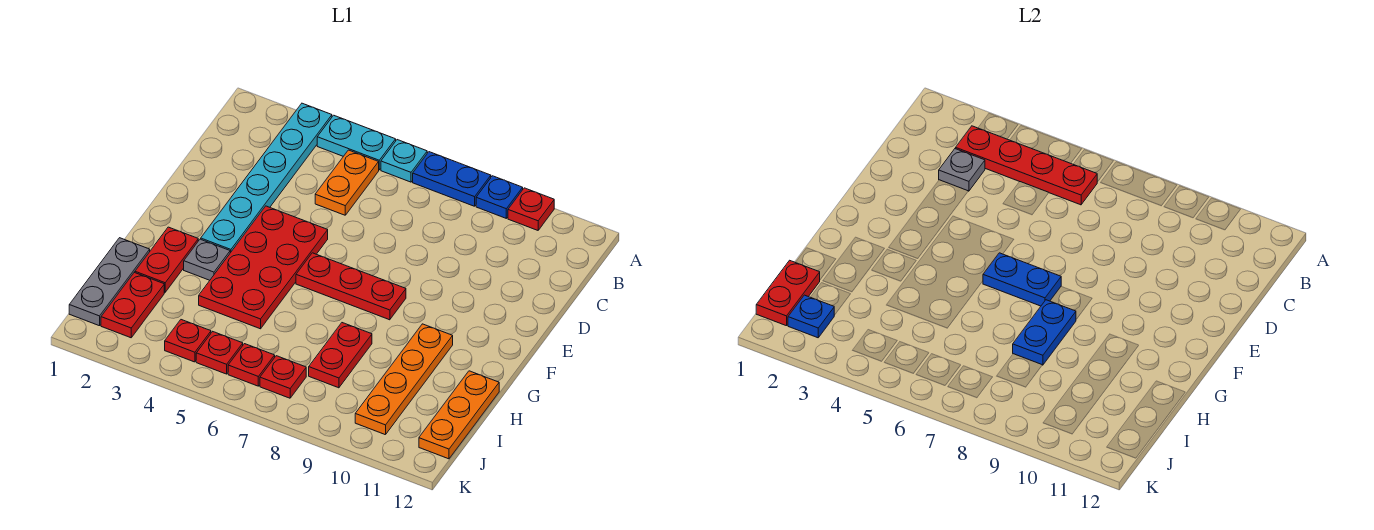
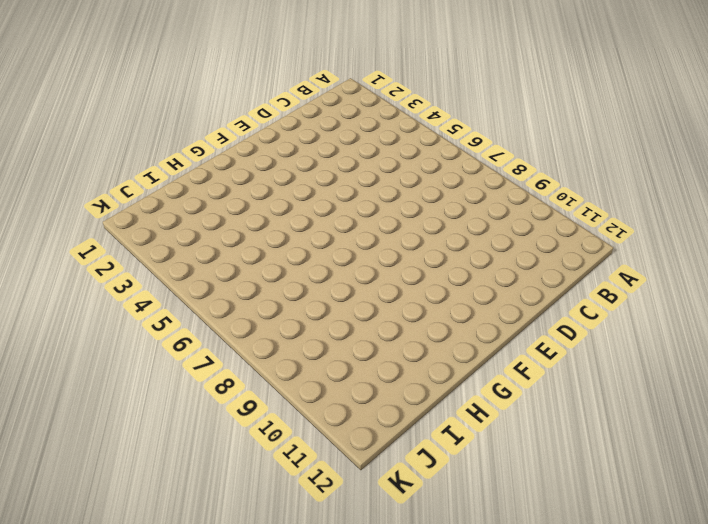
none -> cyan 1x6 plate [201,103,332,253]
none -> cyan 1x2 plate [317,115,396,170]
none -> cyan 1x1 plate [381,140,427,182]

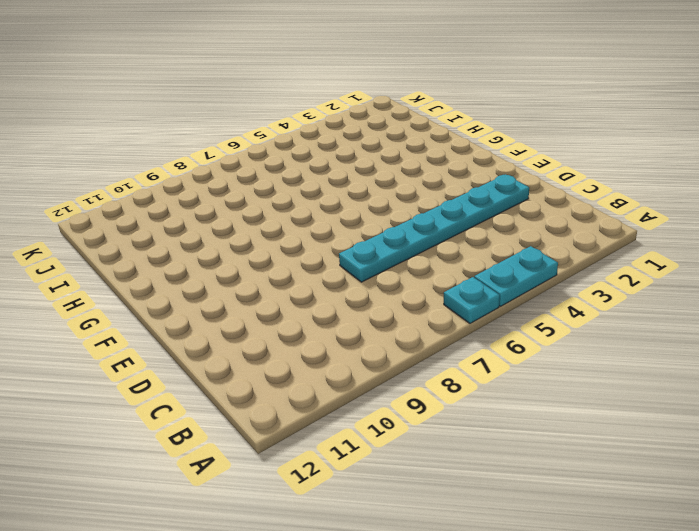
cyan 1x6 plate [339,174,529,282] -> cyan 1x6 plate turned to [201,103,332,253]
none -> blue 1x2 plate [413,152,491,206]
none -> blue 1x1 plate [476,176,523,218]
none -> red 1x1 plate [508,188,554,230]

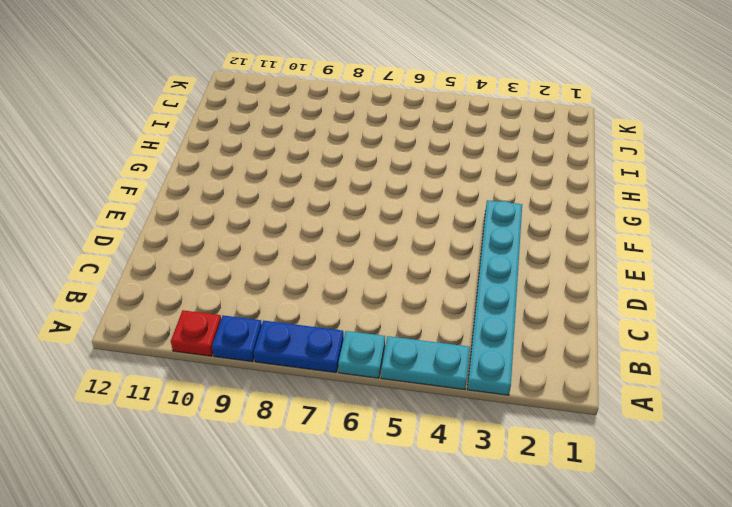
none -> orange 1x2 plate [315,150,379,215]
none -> red 2x4 plate [199,206,328,329]
none -> red 1x3 plate [296,253,406,320]

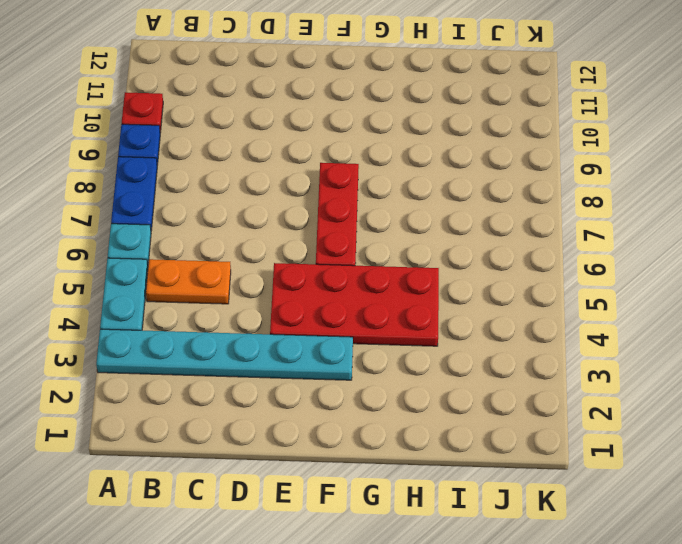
none -> red 1x2 plate [135,227,198,292]
none -> grey 1x1 plate [184,239,230,280]
none -> orange 1x4 plate [355,324,453,435]

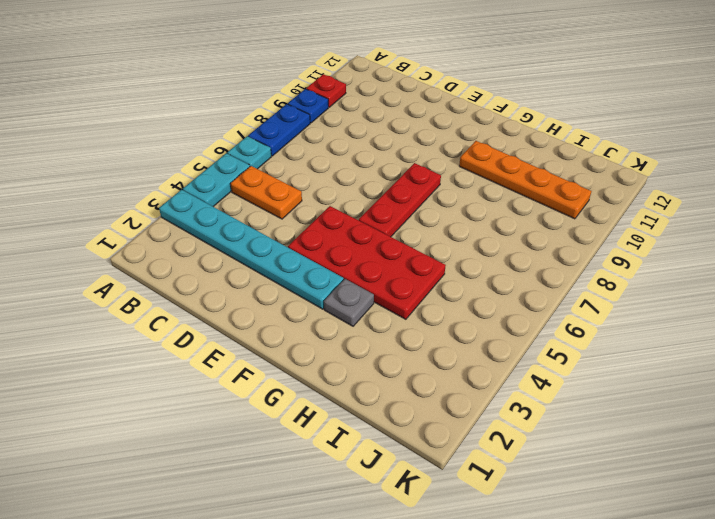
none -> red 1x2 plate [135,227,198,292]
none -> grey 1x3 plate [69,238,150,326]
none -> red 1x2 plate [309,323,372,388]

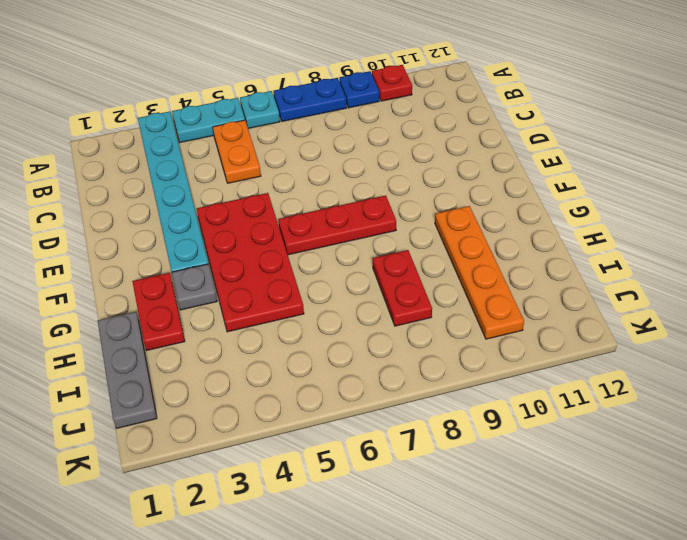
none -> orange 1x3 plate [419,371,499,459]
none -> red 1x2 plate [101,272,164,338]
none -> red 1x1 plate [165,320,211,362]

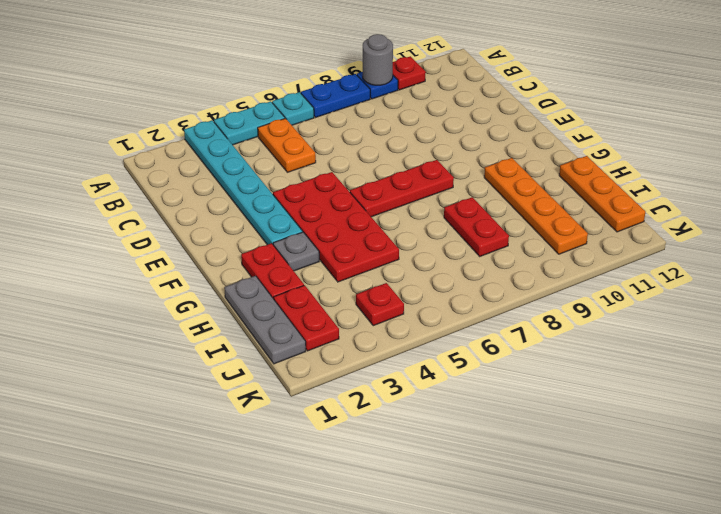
grey 1x1 round brick [363,34,393,85] -> none
none -> red 1x1 plate [196,332,243,374]
none -> red 1x1 plate [228,344,275,386]
none -> red 1x1 plate [260,356,306,398]

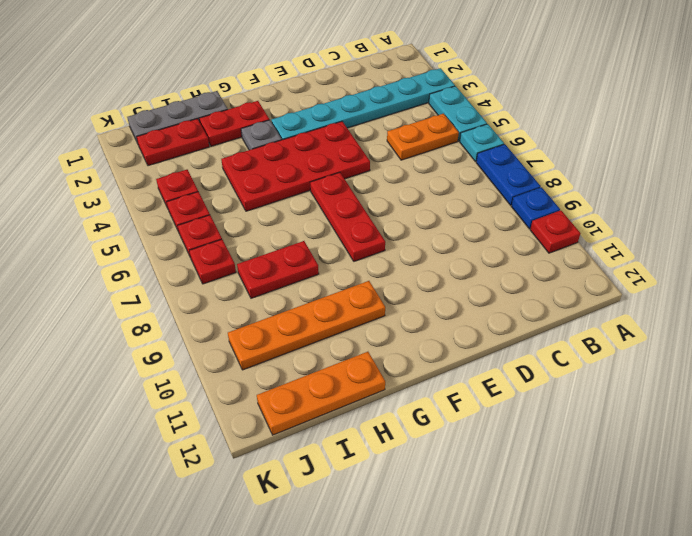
none -> red 1x4 plate [956,126,1098,205]
none -> grey 1x1 plate [939,149,985,191]
none -> blue 1x2 plate [983,253,1061,306]

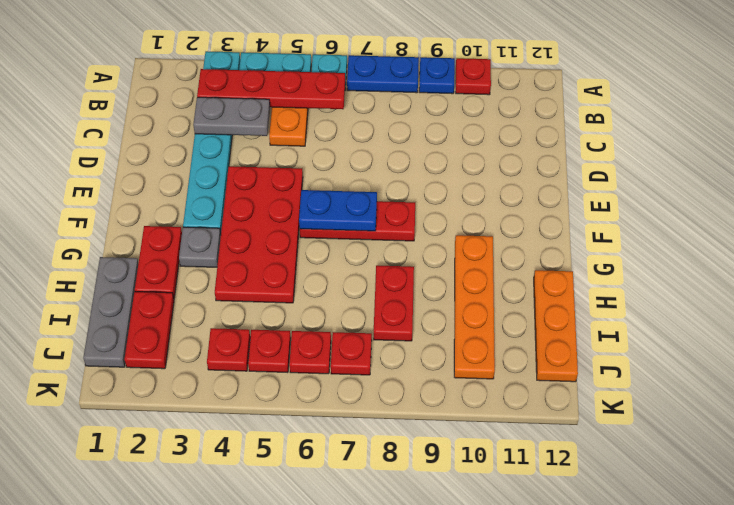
grey 1x2 plate [193,97,270,136] -> grey 1x1 plate [939,149,985,191]
none -> blue 1x2 plate [1013,300,1076,365]
none -> red 1x2 plate [756,260,820,326]
none -> blue 1x1 plate [788,295,834,338]

